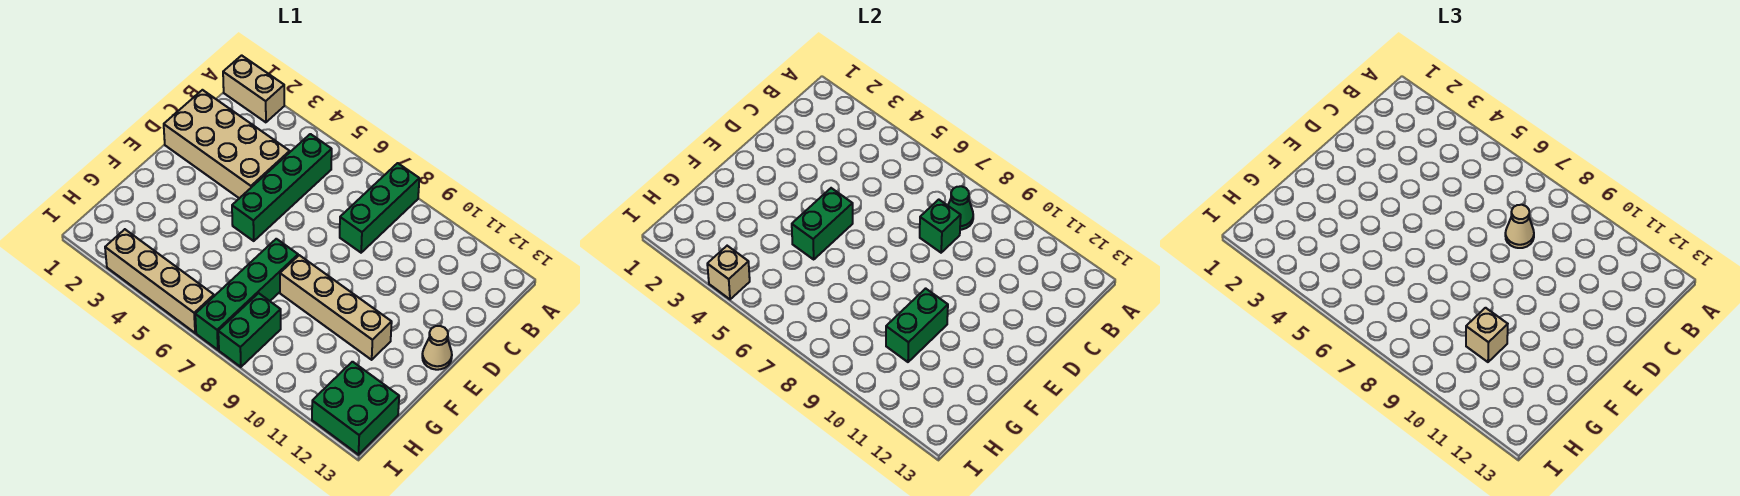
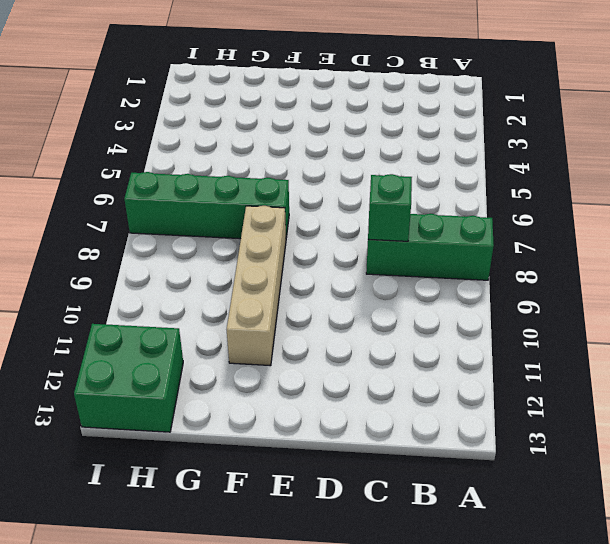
none -> tan 1x2 brick [223,55,284,122]
none -> green 1x4 brick [232,134,332,241]
none -> tan 2x4 brick [164,90,290,198]

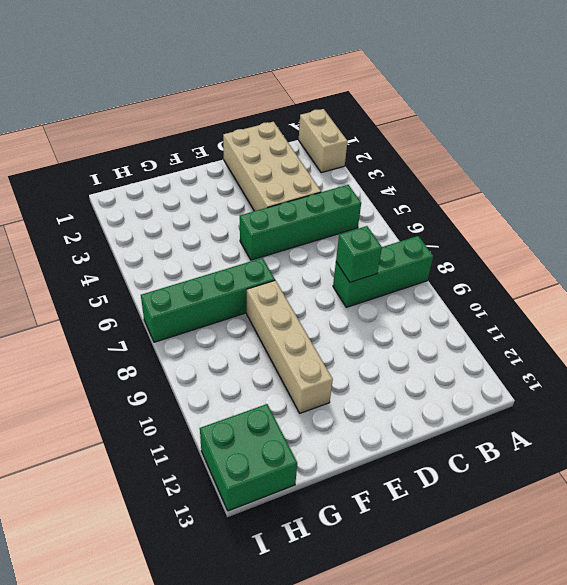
none -> tan 1x1 cone [422,326,452,370]
none -> green 1x2 brick [218,293,281,367]
none -> tan 1x4 brick [105,229,214,333]

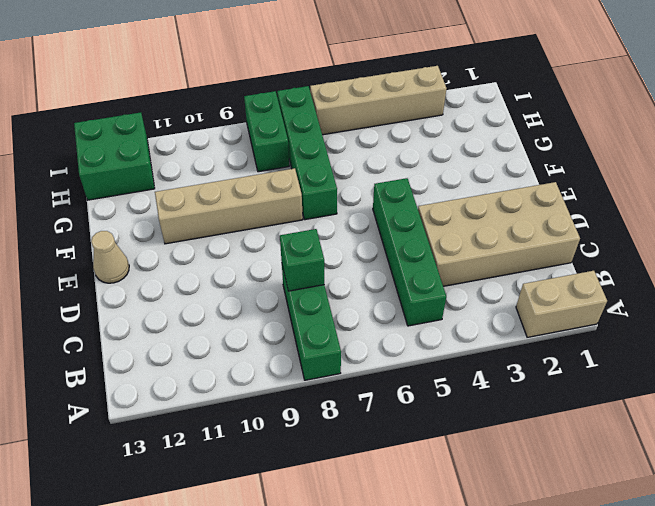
none -> green 1x1 cone [948,186,973,230]
none -> green 1x2 brick [792,188,853,259]
none -> green 1x2 brick [886,288,948,362]

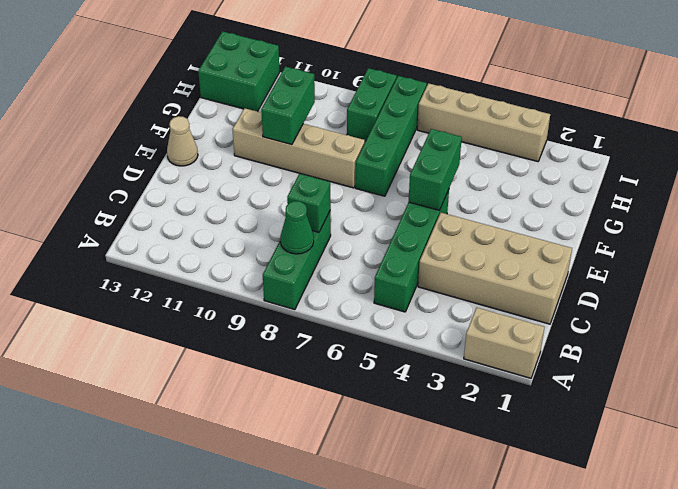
none -> tan 1x1 brick [707,246,750,299]
none -> tan 1x1 cone [1505,205,1534,248]
none -> tan 1x1 brick [1466,308,1508,362]

